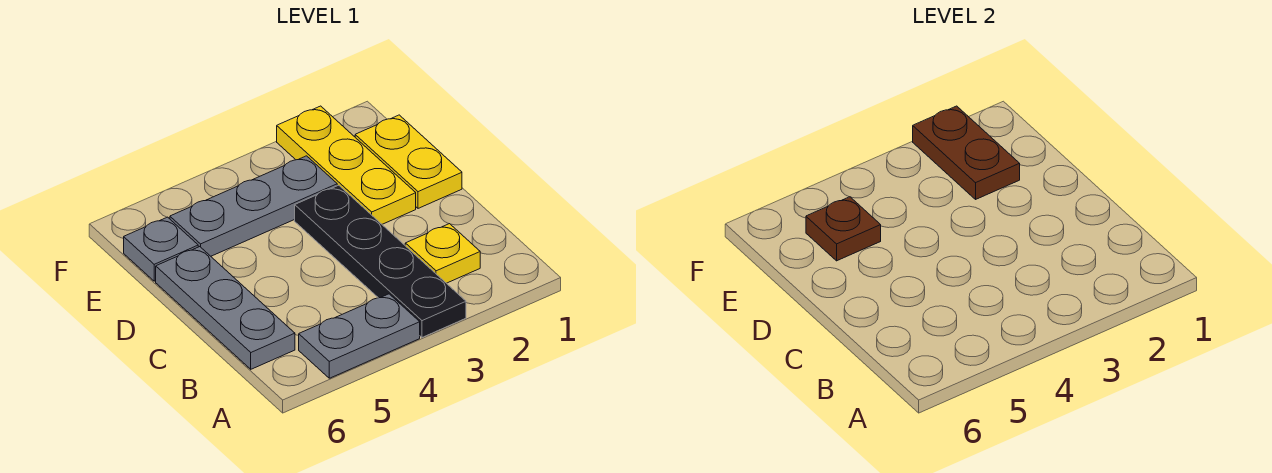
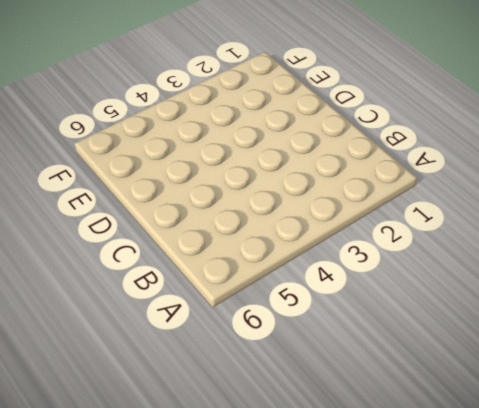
none -> black 1x4 plate [295,185,466,337]
none -> grey 1x2 plate [299,294,420,378]

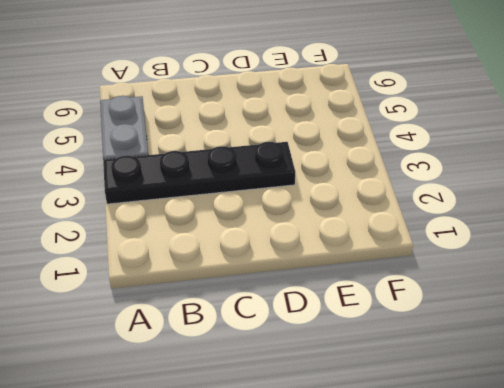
none -> yellow 1x1 plate [405,224,480,283]
none -> grey 1x3 plate [156,247,295,369]

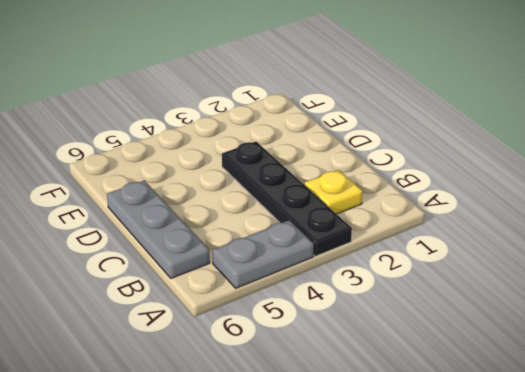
none -> yellow 1x2 plate [355,115,462,208]
none -> yellow 1x3 plate [277,106,416,224]

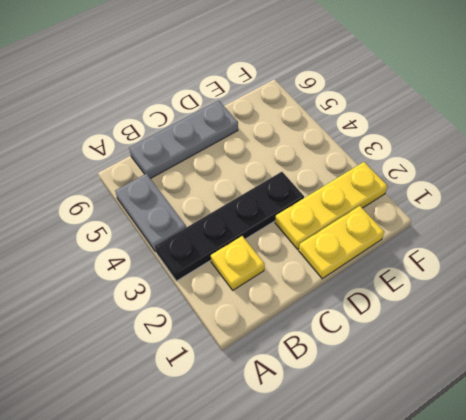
none -> grey 1x3 plate [170,156,337,256]
none -> grey 1x1 plate [124,217,198,281]

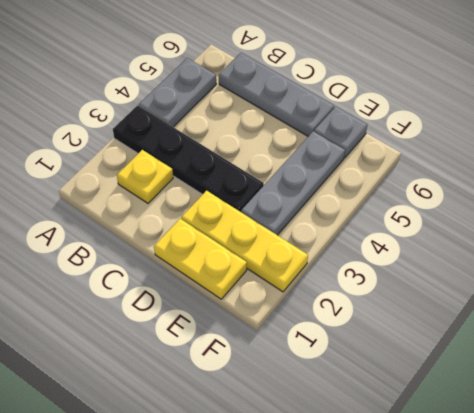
none -> brown 1x2 plate [913,106,1020,199]
none -> brown 1x1 plate [806,197,881,261]

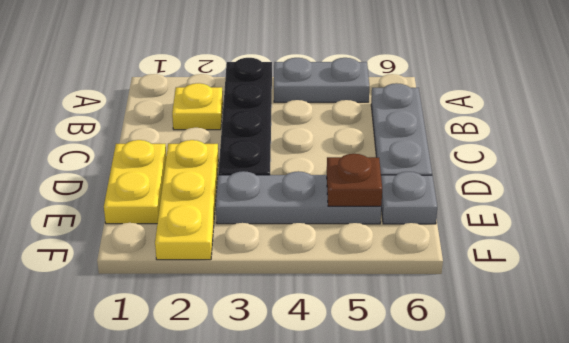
none -> brown 1x2 plate [913,106,1020,199]

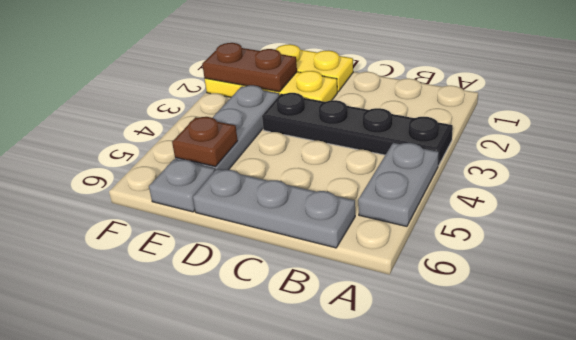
none -> yellow 1x1 plate [405,224,480,283]

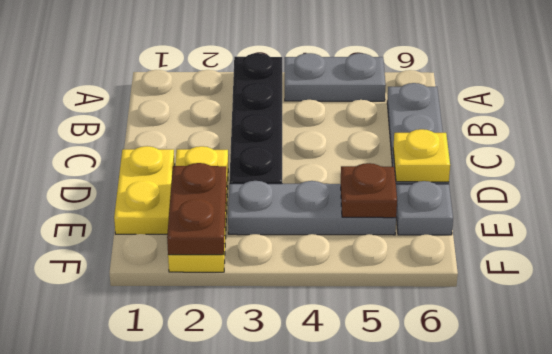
yellow 1x1 plate [393,129,450,182] -> yellow 1x1 plate moved to [405,224,480,283]

